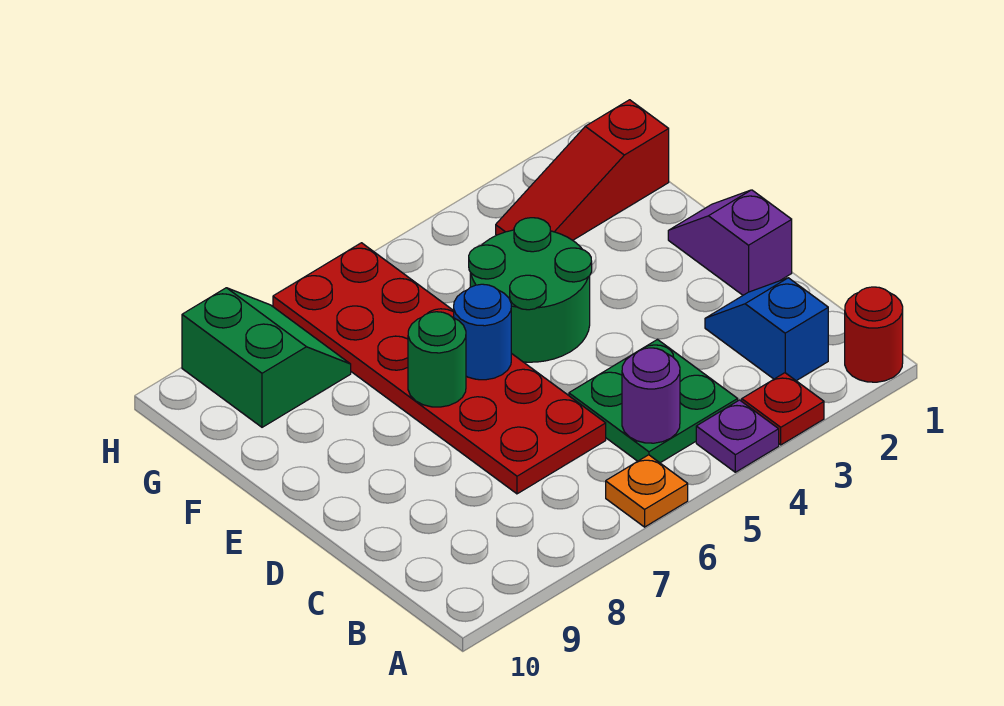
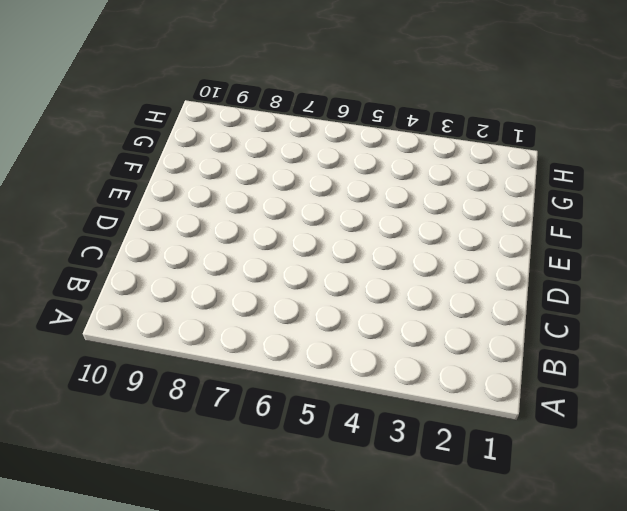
none -> red 1x1 round brick [845,287,903,382]
none -> red 1x1 plate [742,373,824,445]
none -> purple 1x1 plate [696,400,779,472]

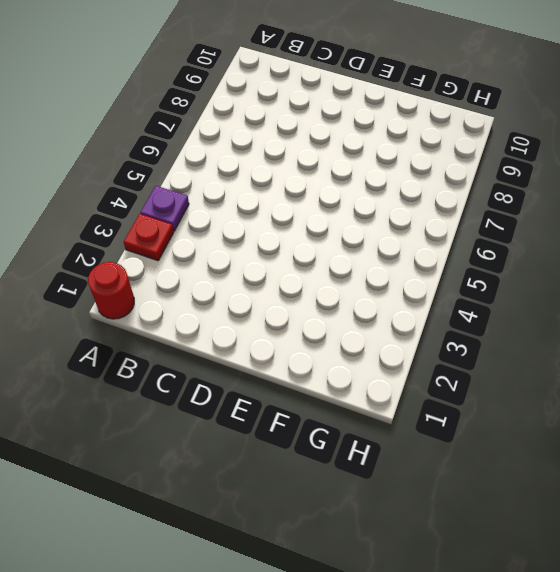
none -> orange 1x1 plate [606,455,688,527]
none -> blue 1x2 slope [705,278,828,381]
none -> green 2x2 plate [569,340,738,463]

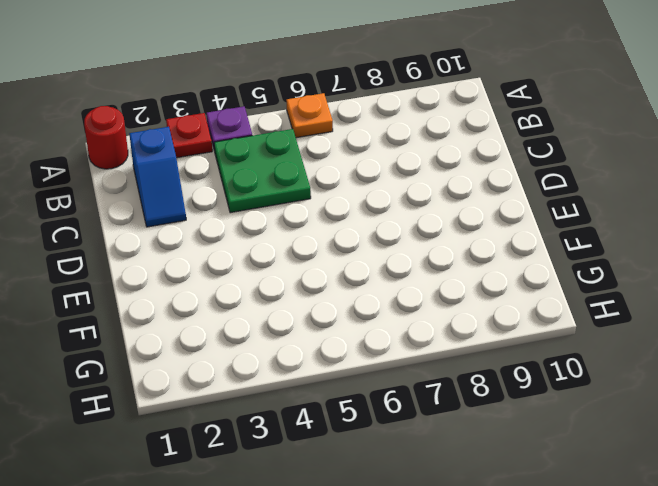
none -> red 2x6 plate [273,243,606,494]
none -> purple 1x2 slope [668,190,792,295]
none -> green 2x2 round brick [469,218,592,362]

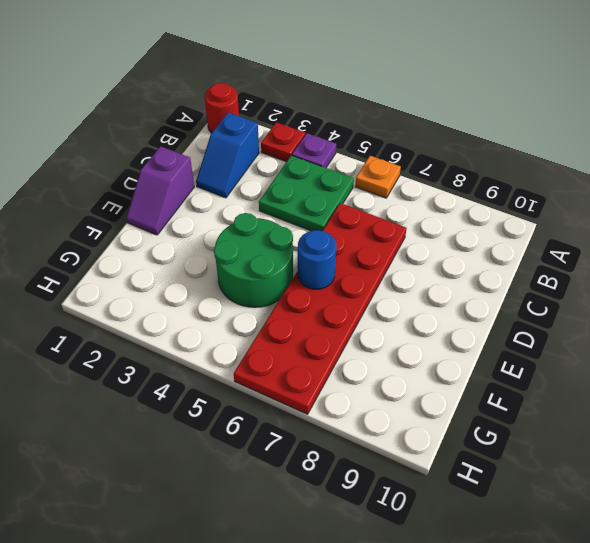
none -> red 1x3 slope [496,100,669,240]
none -> green 2x2 slope [182,288,351,427]
none -> purple 1x1 round brick [622,348,680,443]

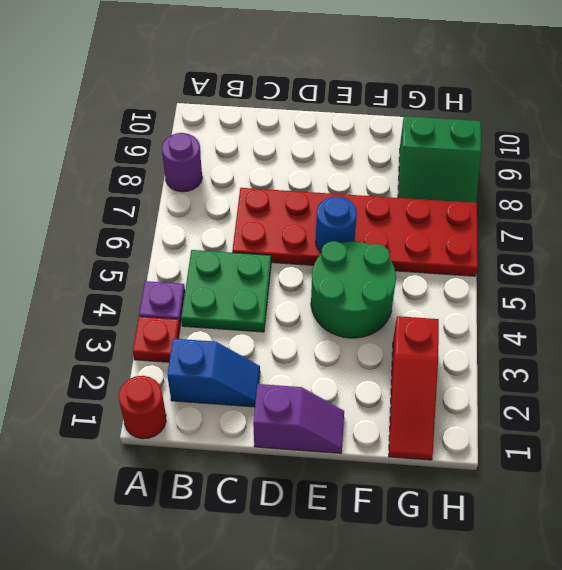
purple 1x1 round brick [162,133,202,192] -> purple 1x1 round brick moved to [622,348,680,443]
red 1x3 slope [389,316,439,460] -> red 1x3 slope turned to [496,100,669,240]
none -> orange 1x1 plate [606,455,688,527]
none -> green 1x1 round brick [408,312,466,407]

